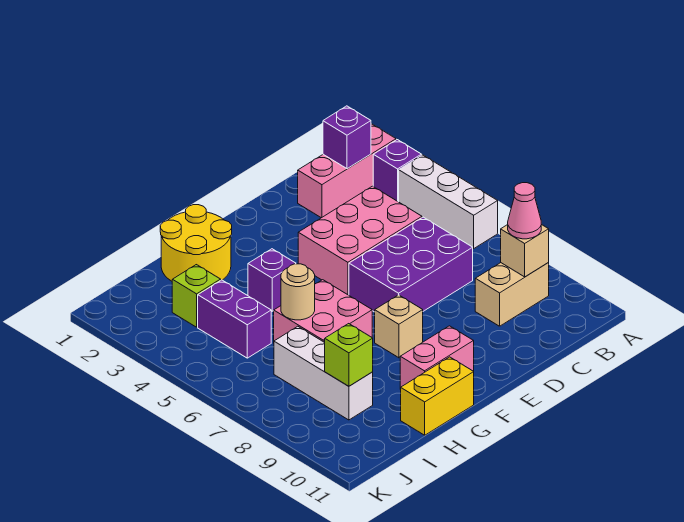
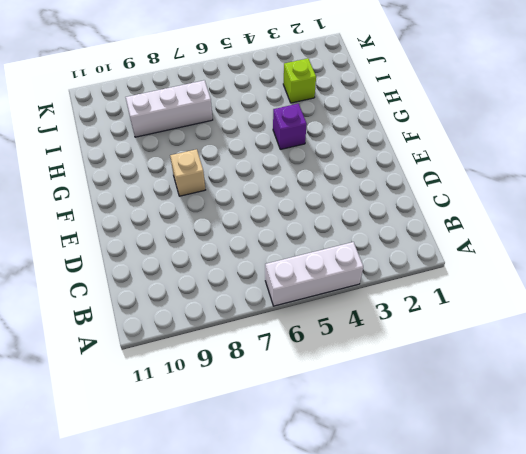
none -> pink 1x3 brick [298,124,396,218]
none -> purple 1x1 brick [373,140,421,202]
none -> tan 1x2 brick [475,263,549,326]

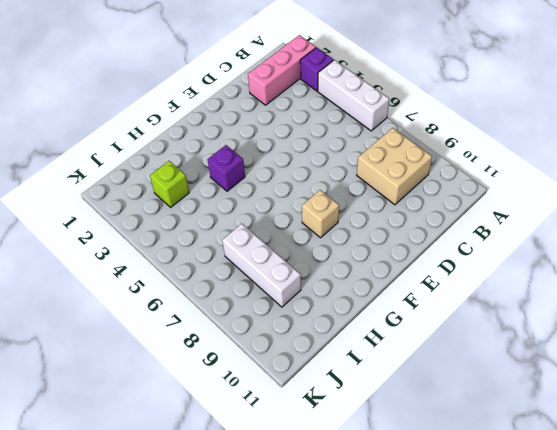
tan 2x2 brick [357,128,432,205] -> tan 1x2 brick [475,263,549,326]
none -> pink 2x3 brick [298,186,422,295]
none -> purple 2x3 brick [349,217,473,312]
none -> pink 1x2 brick [400,326,474,389]

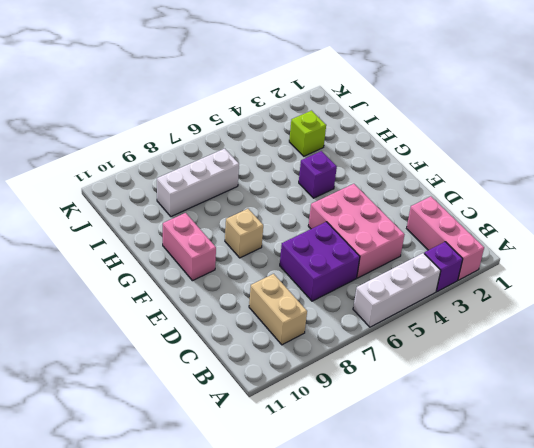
purple 2x2 brick [280,222,360,301] -> purple 2x3 brick [349,217,473,312]
none -> yellow 2x2 round brick [160,205,232,281]
none -> pink 2x2 brick [274,280,372,342]
none -> yellow 1x2 brick [401,357,474,435]

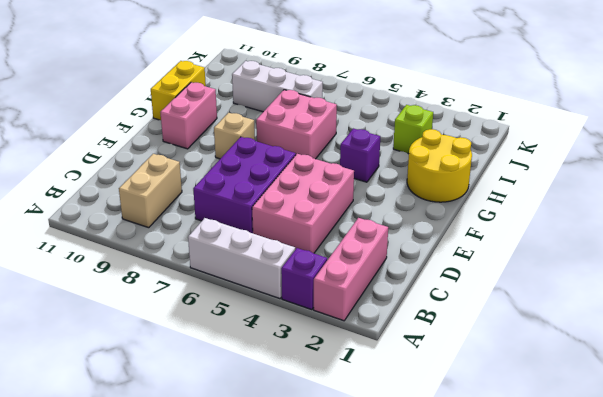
none -> purple 1x2 brick [198,280,271,358]
none -> purple 1x1 brick [323,106,371,169]
none -> tan 1x1 brick [501,224,549,277]

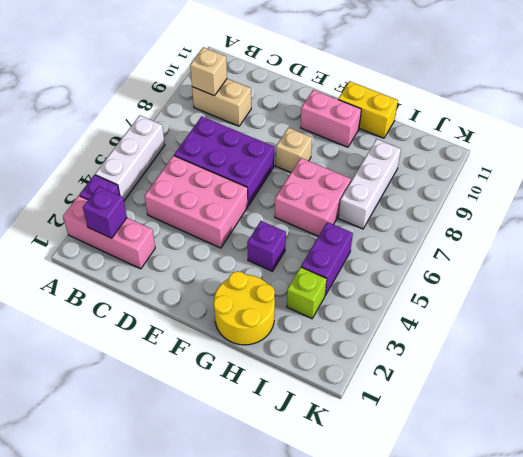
none -> tan 1x1 round brick [281,264,315,320]
none -> lime 1x1 brick [325,324,373,386]
none -> pink 1x1 cone [508,183,541,239]

